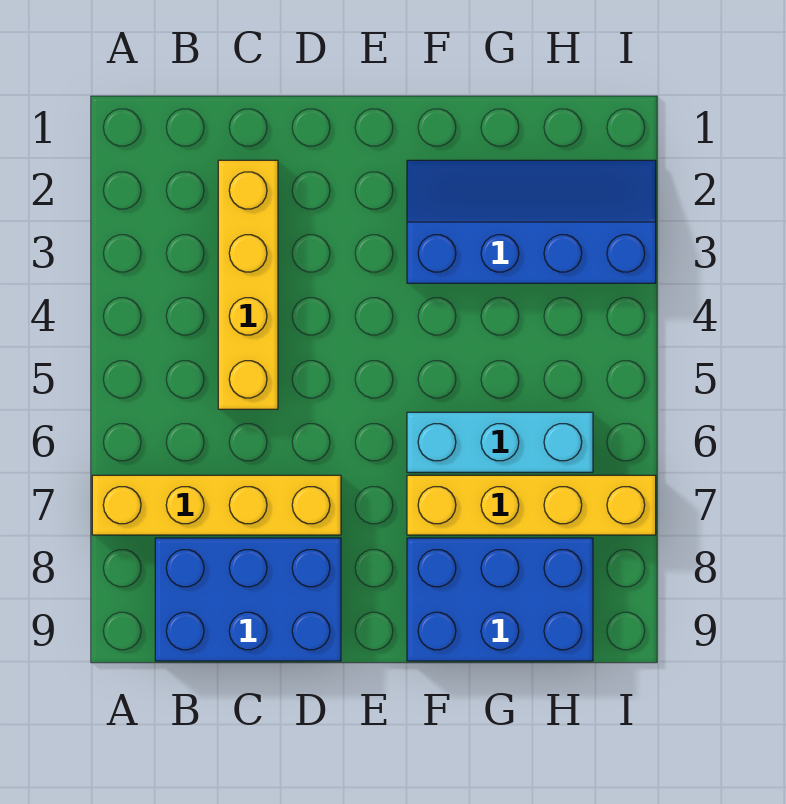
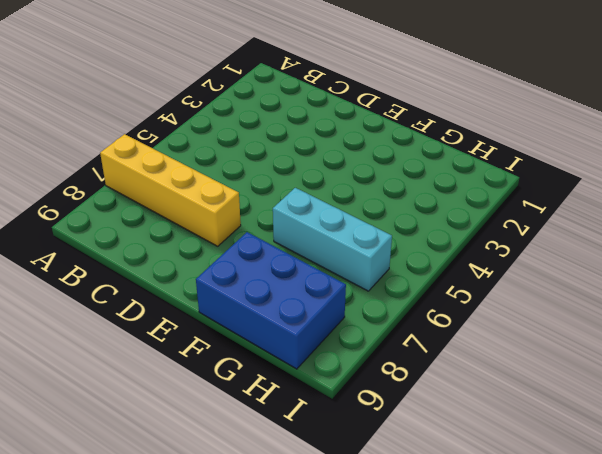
none -> blue 2x3 brick [155,538,341,661]
none -> yellow 1x4 brick [218,160,278,409]

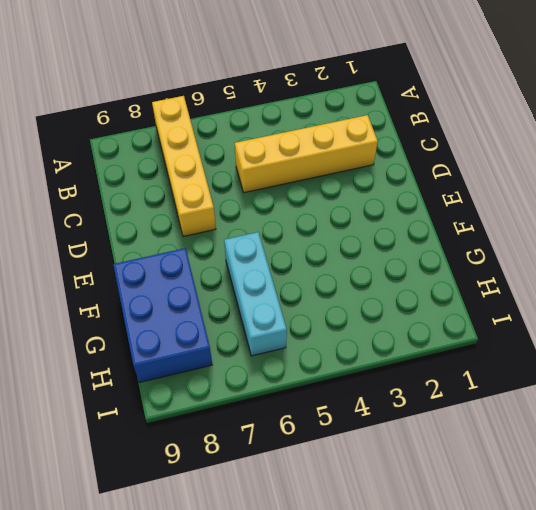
none -> blue 2x3 brick [155,538,341,661]
none -> blue 2x4 slope [407,160,656,283]

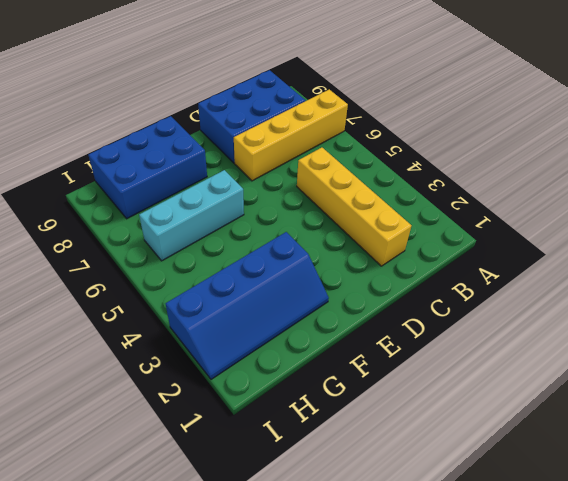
none -> yellow 1x4 brick [407,475,656,535]

